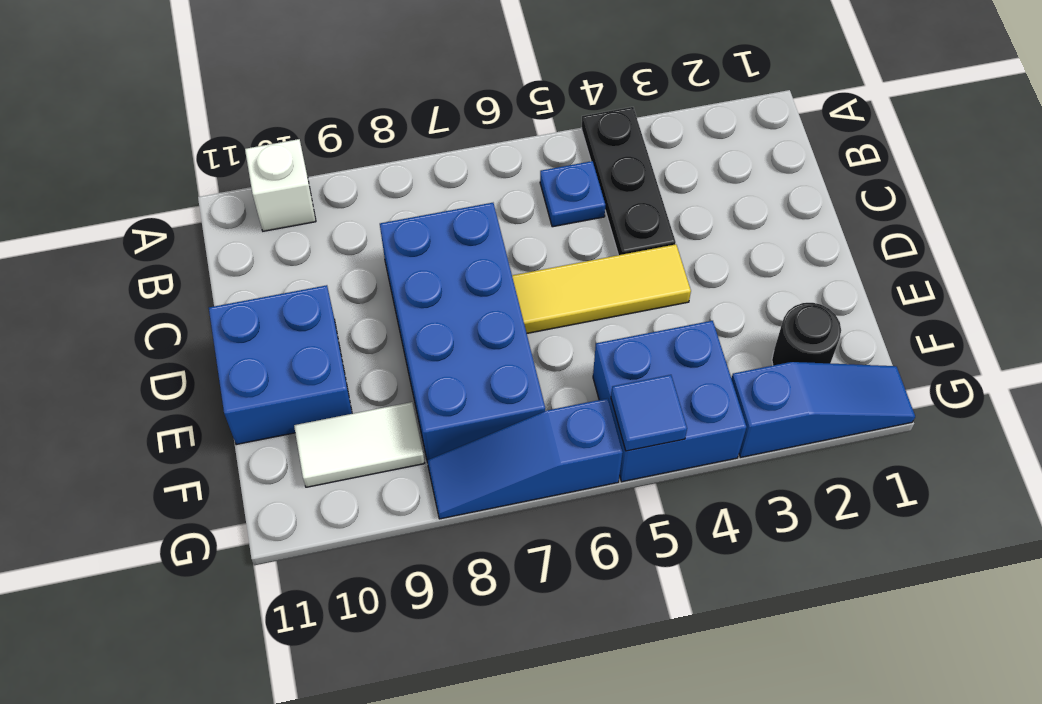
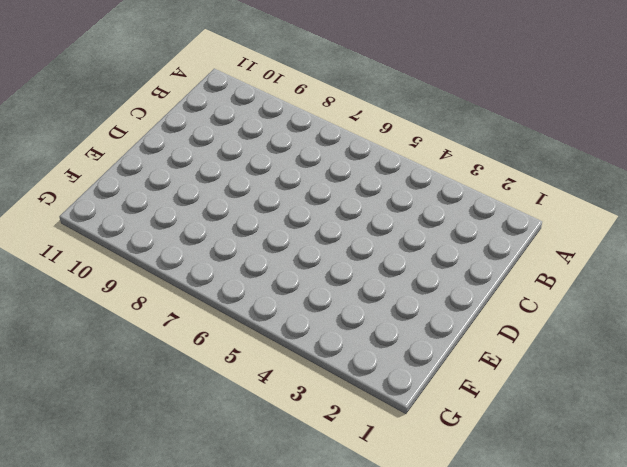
none -> black 1x3 plate [581,107,676,255]
none -> white 1x1 brick [245,139,316,231]
none -> blue 1x1 plate [540,161,605,227]

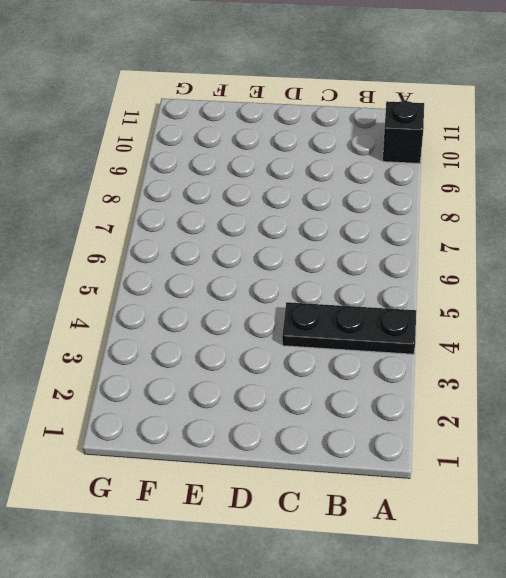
black 1x1 brick [383,101,424,164] -> white 1x1 brick [245,139,316,231]
none -> blue 1x1 plate [540,161,605,227]
none -> blue 2x4 brick [380,203,545,463]
none -> yellow 1x3 tile [512,244,691,333]

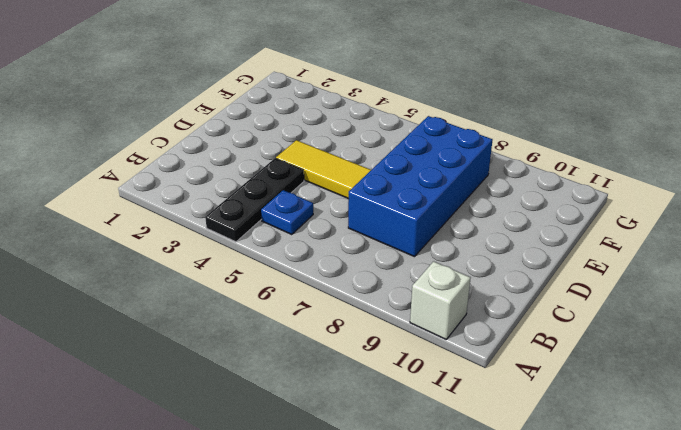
none -> blue 2x2 brick [209,285,352,445]
none -> black 1x1 round brick [772,303,841,365]
none -> blue 2x2 brick [593,321,747,482]

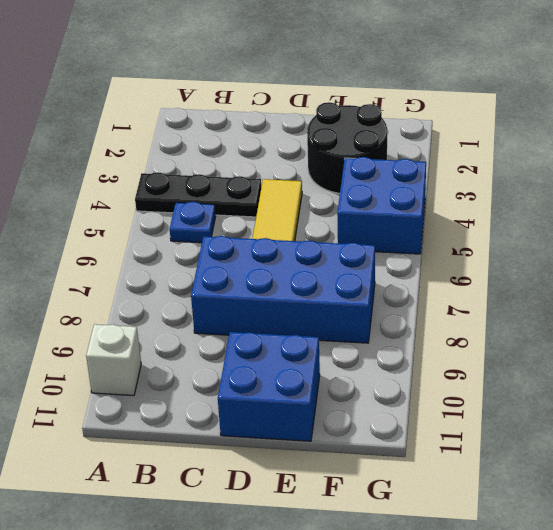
black 2x2 round brick [307,102,387,193] -> black 1x1 round brick [772,303,841,365]
none -> white 1x2 tile [294,402,424,487]
none -> blue 1x3 slope [731,362,915,457]
none -> blue 1x3 slope [427,398,623,519]

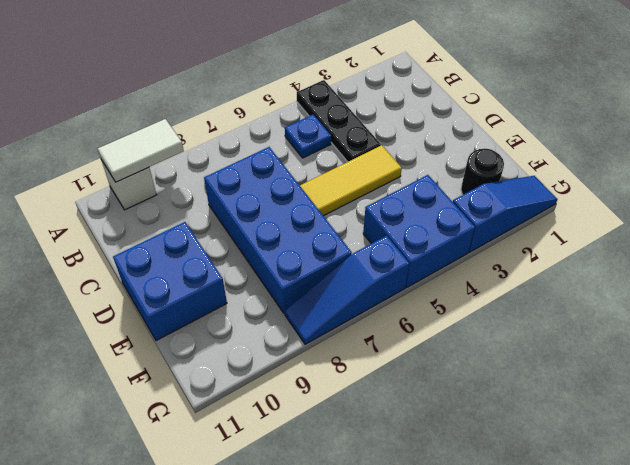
white 1x2 tile [98,119,184,182] -> white 1x2 tile moved to [294,402,424,487]
none -> blue 1x1 tile [611,375,687,451]

